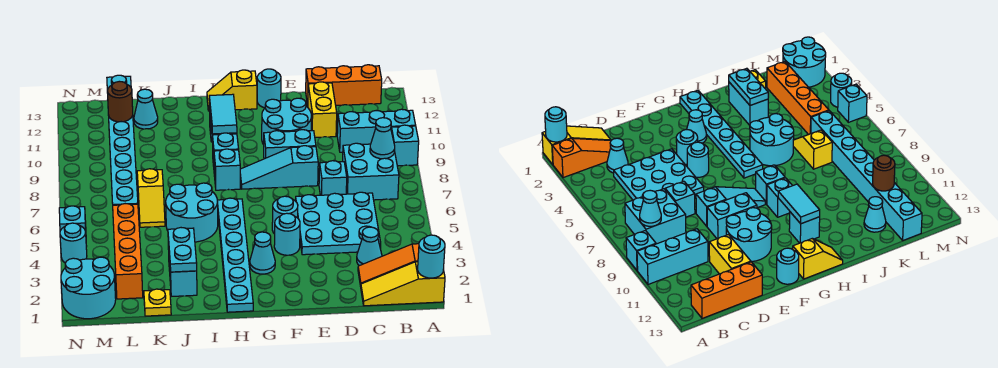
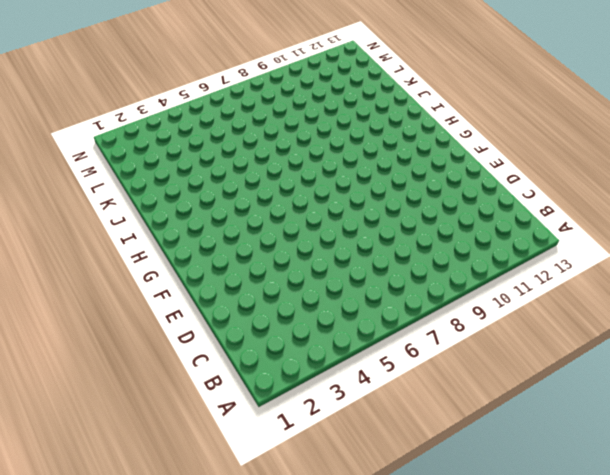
none -> yellow 1x3 slope [361,262,445,306]
none -> orange 1x3 slope [358,244,419,286]
none -> cyan 1x1 brick [391,125,419,166]
none -> cyan 1x3 brick [337,109,416,152]

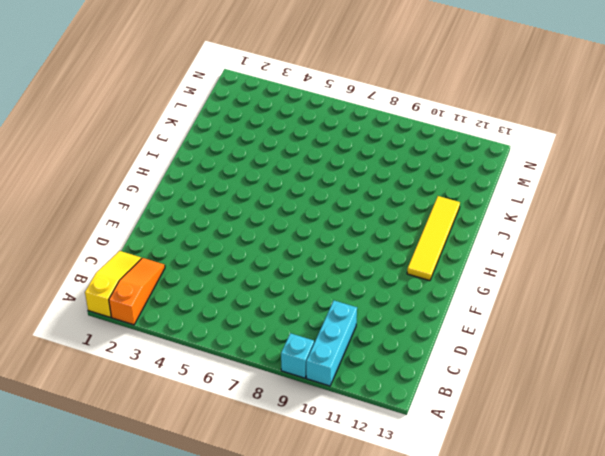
yellow 1x4 tile [407,196,460,281] -> none
none -> cyan 2x2 brick [343,143,399,200]
none -> orange 1x3 brick [306,65,382,106]
none -> cyan 1x1 cone [357,227,382,266]
none -> cyan 3x3 plate [296,192,381,255]

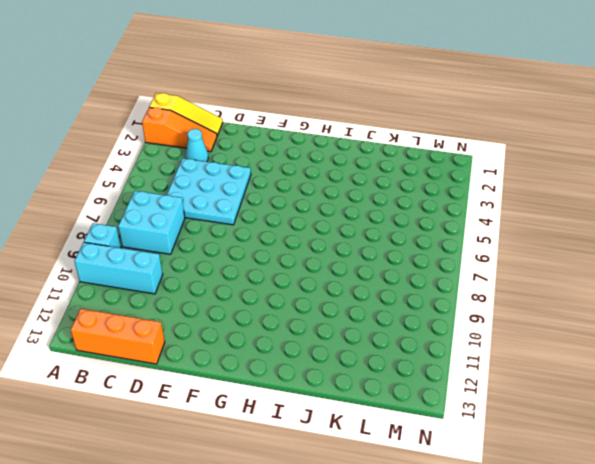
none -> cyan 1x1 brick [319,161,347,195]
none -> yellow 1x2 brick [308,82,337,137]
none -> cyan 1x3 slope [240,146,318,189]
none -> cyan 1x2 brick [264,130,316,159]

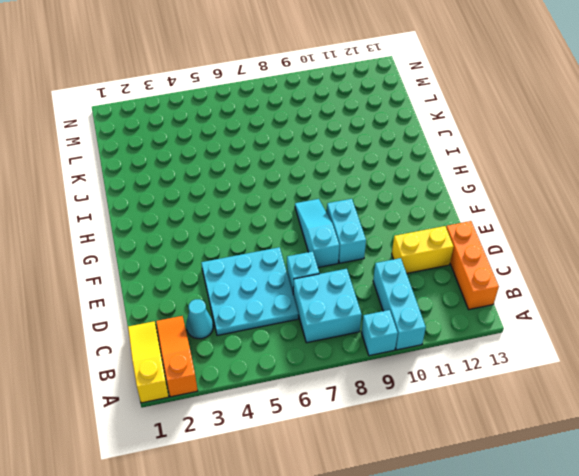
none -> cyan 2x2 round brick [262,98,311,145]
none -> cyan 1x1 round brick [274,213,300,255]
none -> cyan 1x1 round brick [272,196,298,234]
none -> cyan 1x1 round brick [257,69,281,108]

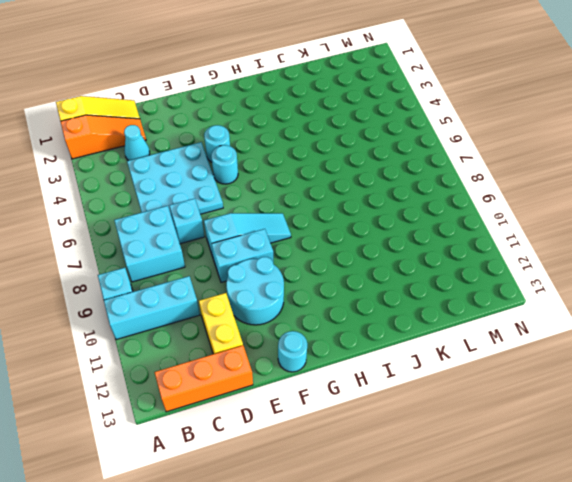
none -> cyan 1x1 cone [250,232,275,274]
none -> yellow 1x2 slope [207,70,257,111]
none -> cyan 1x6 plate [217,198,253,312]
none -> cyan 1x1 brick [214,149,240,190]

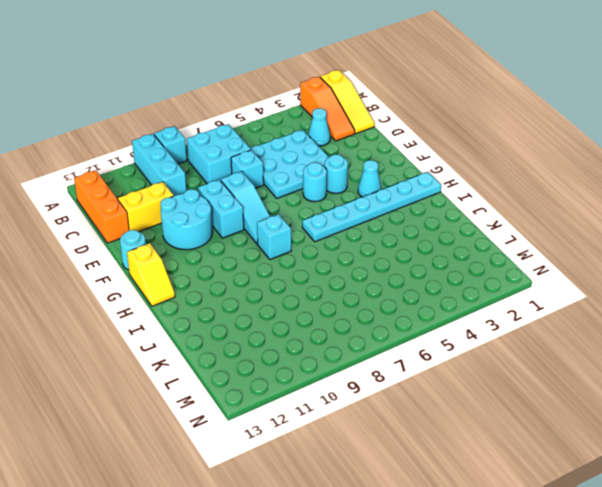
none -> cyan 1x1 brick [213,133,239,166]
none -> cyan 1x1 brick [789,212,820,243]
none -> cyan 2x2 round brick [166,183,218,242]
none -> cyan 1x2 brick [168,242,197,296]

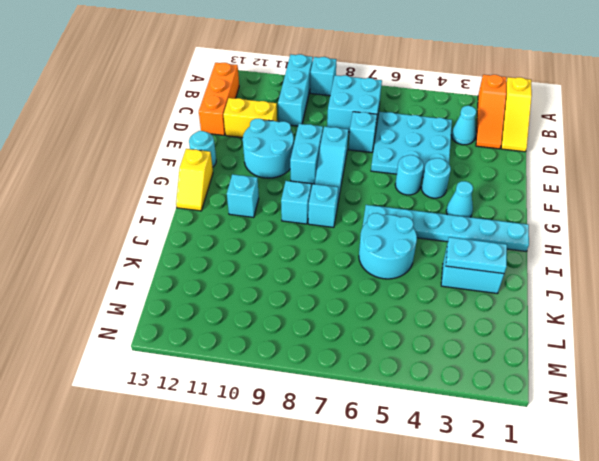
none -> yellow 1x1 plate [144,289,171,316]
none -> yellow 1x2 slope [137,169,165,227]
none -> cyan 1x1 cone [134,89,158,129]
none -> orange 1x4 brick [113,204,143,299]

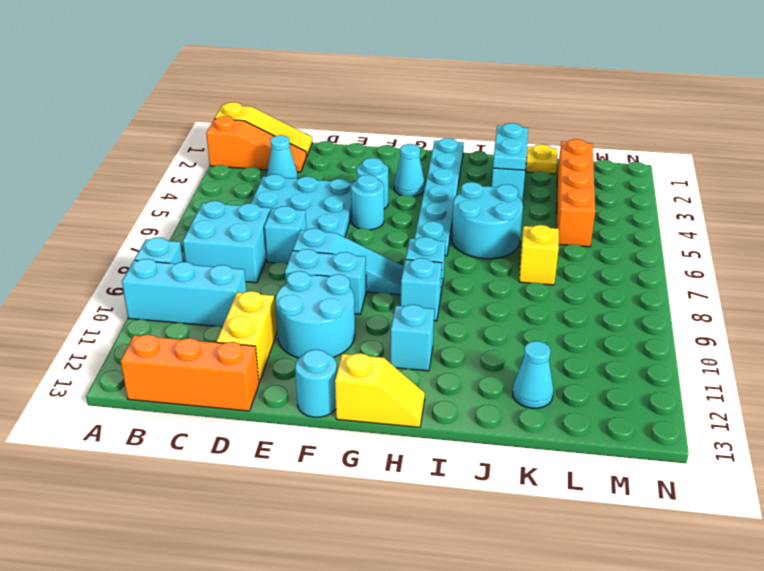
none -> cyan 1x8 brick [107,75,138,205]
none -> cyan 2x2 round brick [61,257,116,319]
none -> cyan 1x1 round brick [60,223,87,263]
none -> cyan 1x1 brick [59,206,87,247]

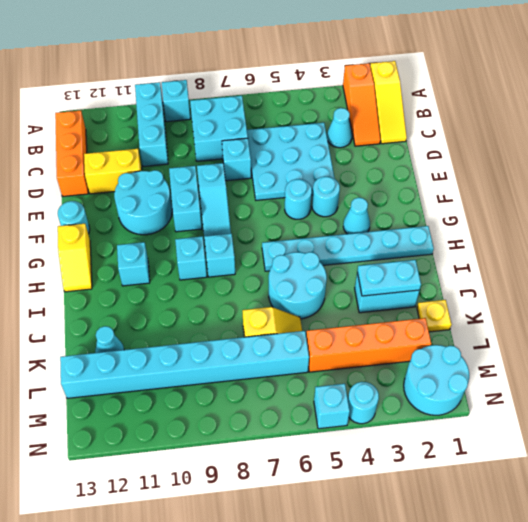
none -> cyan 1x1 round brick [418,235,445,278]
none -> cyan 1x1 cone [370,118,395,159]
none -> cyan 1x2 tile [209,94,237,134]
none -> brown 1x1 round brick [107,81,133,122]

